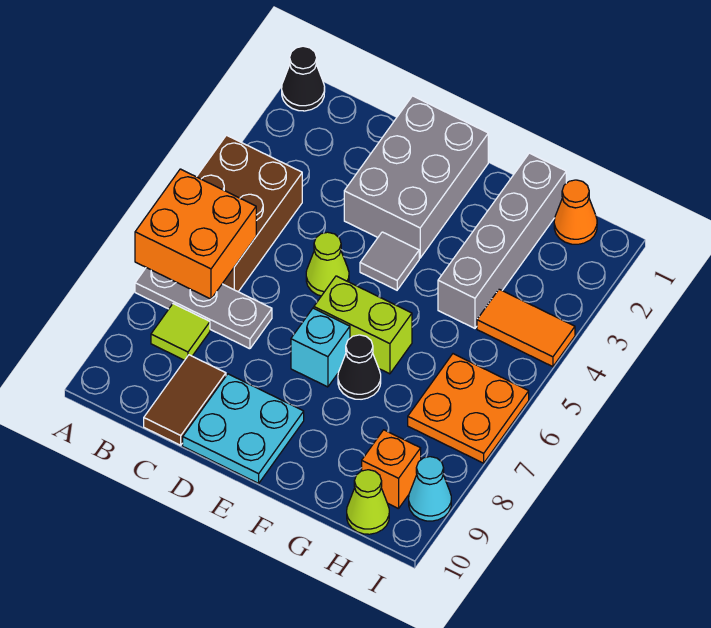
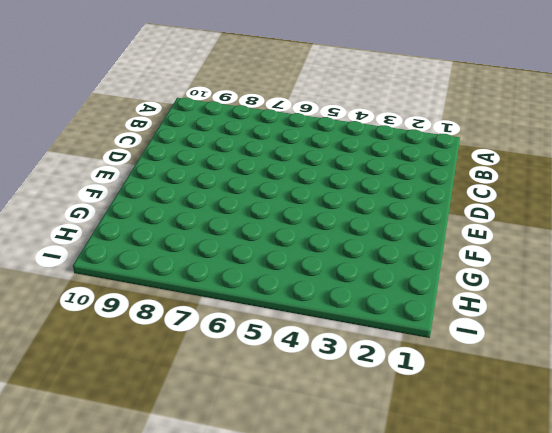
none -> black 1x1 cone [282,46,325,111]
none -> brown 2x3 brick [197,135,302,292]
none -> grey 1x3 plate [135,268,272,349]

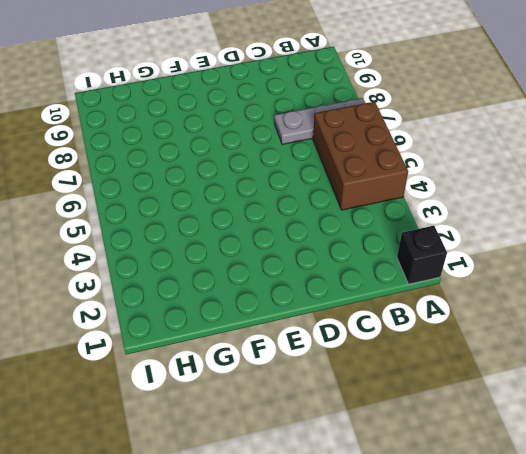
black 1x1 brick [397,226,447,284] -> black 1x1 cone [282,46,325,111]
none -> lime 1x1 tile [151,304,210,360]
none -> brown 1x2 tile [144,355,226,445]
none -> grey 2x3 brick [344,96,488,258]

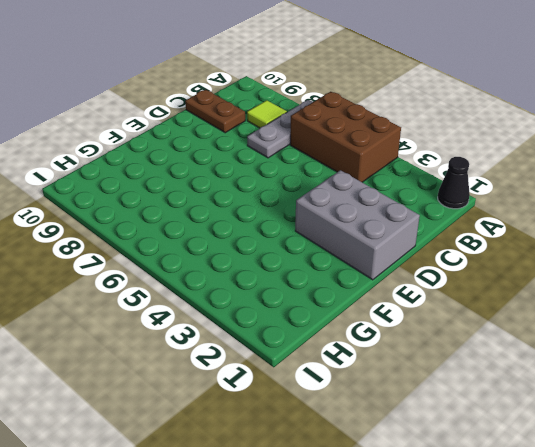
brown 1x2 plate [185,90,245,133] -> brown 1x2 tile [144,355,226,445]
none -> lime 1x1 cone [306,232,349,296]
none -> cyan 2x2 plate [183,374,304,483]
none -> grey 1x1 tile [360,232,419,290]

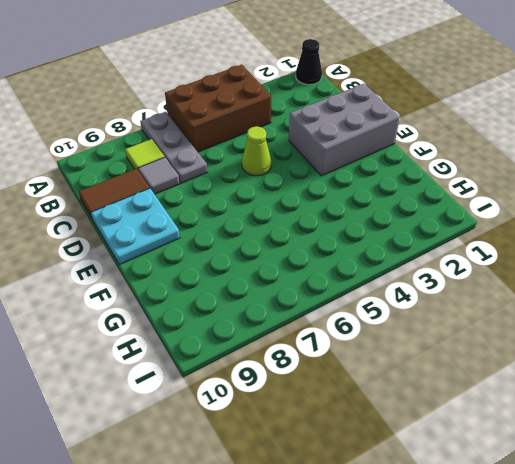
grey 1x1 tile [138,157,180,194] -> grey 1x1 tile moved to [360,232,419,290]
none -> lime 1x2 brick [314,276,412,374]
none -> cyan 1x1 brick [291,308,350,387]
none -> black 1x1 cone [338,335,381,399]

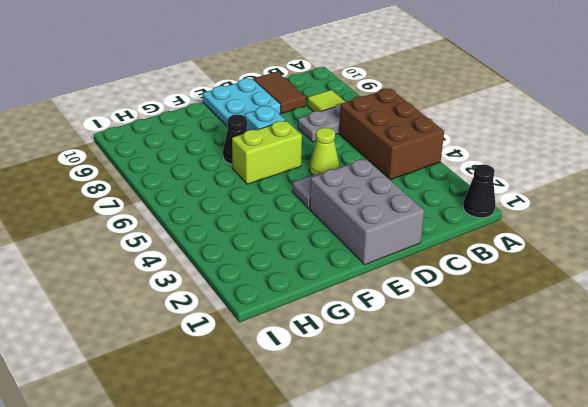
none -> grey 1x4 brick [438,153,566,328]
none -> orange 1x1 cone [554,180,597,244]
none -> orange 1x2 tile [477,289,575,367]

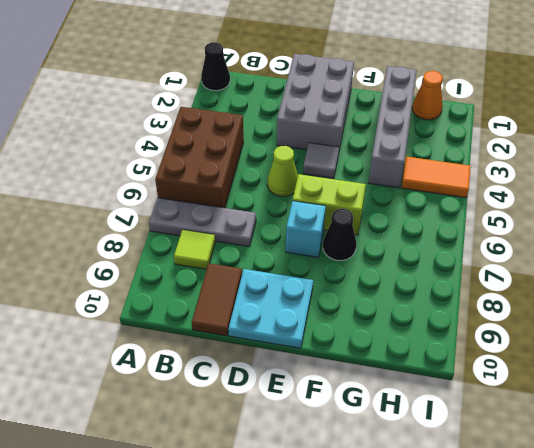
none -> orange 2x2 plate [408,354,529,463]
none -> orange 1x1 brick [362,430,421,509]
none -> lime 1x1 cone [347,470,389,534]

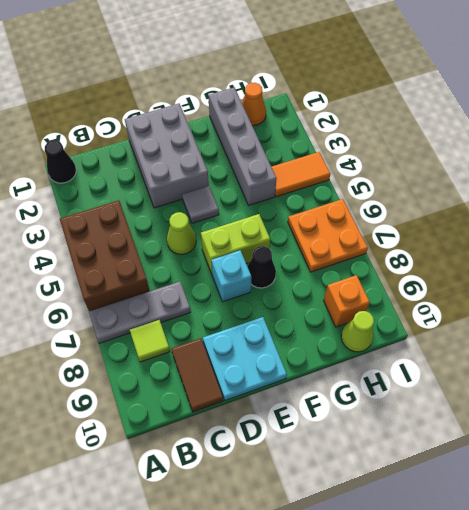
none -> cyan 1x1 cone [409,457,451,521]
none -> orange 2x2 brick [135,169,256,299]

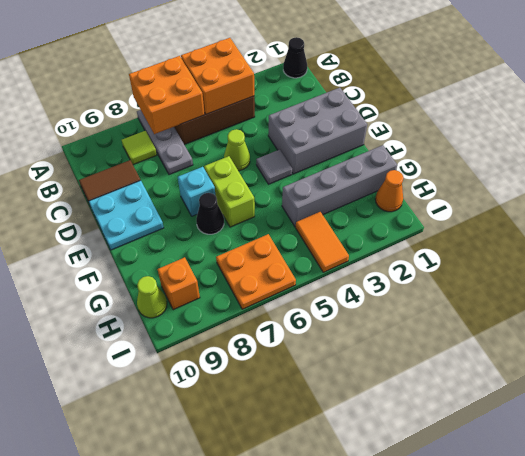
orange 2x2 brick [181,38,254,114] -> none
none -> cyan 1x1 cone [409,457,451,521]

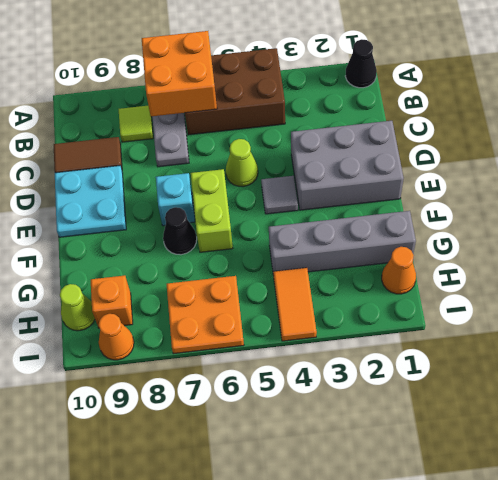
orange 1x1 cone [99,314,134,360] -> cyan 1x1 cone [409,457,451,521]

